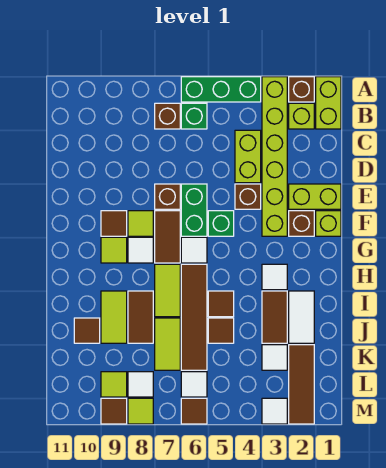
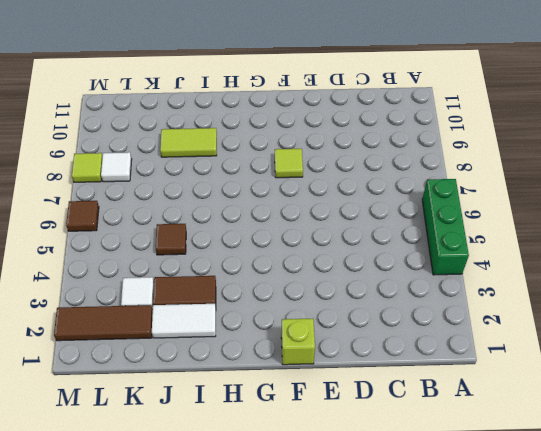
none -> lime 1x2 brick [316,77,341,129]
none -> brown 1x1 brick [289,77,314,102]
none -> lime 1x6 brick [262,77,287,236]
none -> lime 1x1 brick [289,103,314,129]

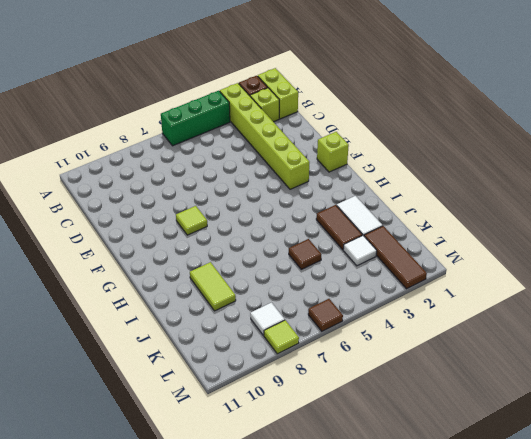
none -> green 1x1 brick [181,103,207,129]
none -> brown 1x1 brick [155,103,180,129]
none -> lime 1x2 brick [235,130,261,183]
none -> lime 1x2 brick [289,184,341,209]

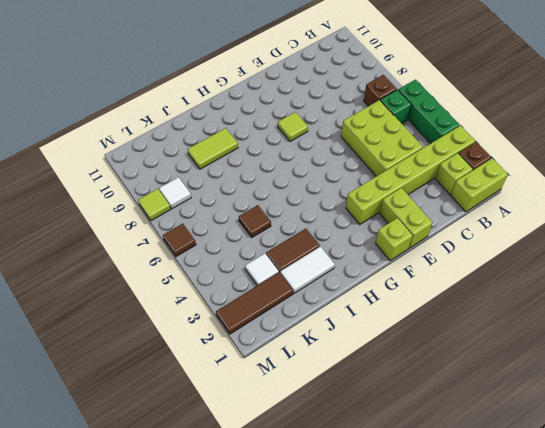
lime 2x3 brick [341,100,423,176] -> lime 1x2 brick [235,130,261,183]
none -> brown 1x1 brick [235,184,261,209]
none -> green 1x2 brick [181,184,207,236]
none -> brown 1x1 brick [155,184,180,209]
none -> brown 1x1 brick [289,211,314,236]

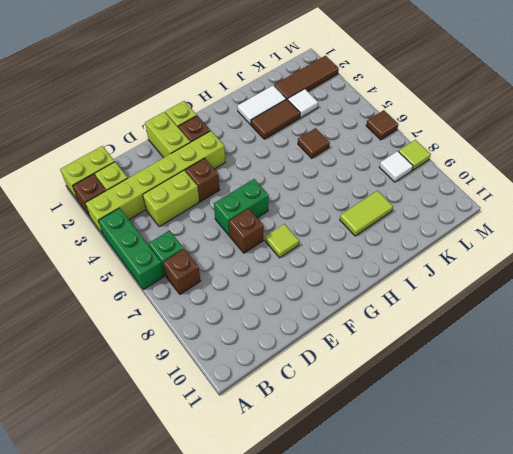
none -> green 1x1 brick [208,211,234,236]
none -> brown 1x2 tile [155,211,180,263]
none -> brown 1x1 tile [101,211,127,236]
none -> white 1x1 tile [181,237,207,263]

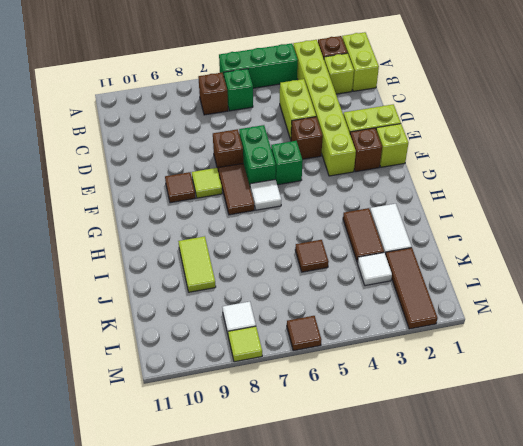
none -> white 1x1 tile [128,237,153,263]
none -> lime 1x1 tile [101,237,127,263]
none -> white 1x1 tile [262,264,287,290]
none -> brown 1x4 tile [181,264,207,370]

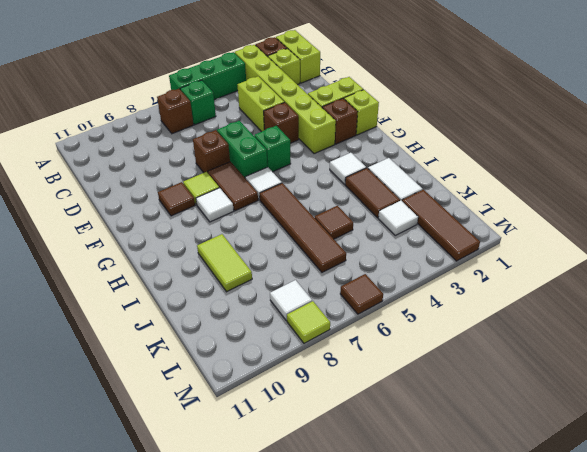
none -> lime 1x1 tile [101,237,127,263]
none -> lime 1x2 tile [155,264,180,317]
none -> brown 1x1 tile [208,291,234,317]
none -> brown 1x2 tile [128,291,153,343]

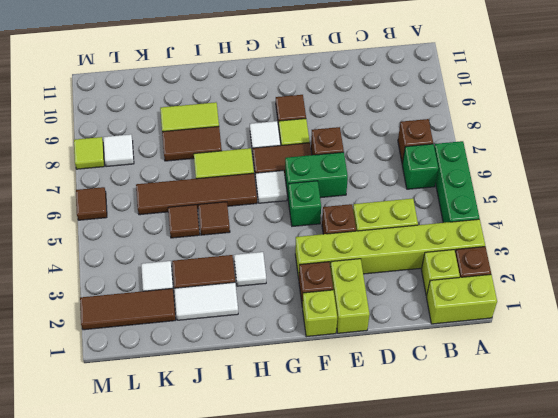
none -> lime 1x1 tile [101,237,127,263]
none -> lime 1x2 tile [155,318,180,370]
none -> brown 1x1 tile [74,318,100,343]
none -> white 1x1 tile [181,372,207,397]

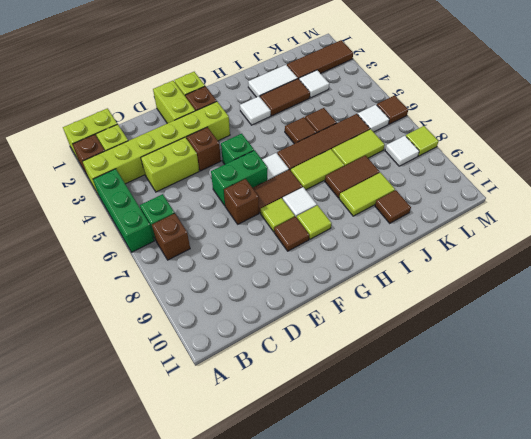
none -> lime 1x1 tile [101,372,127,397]
none -> white 1x1 tile [262,398,287,424]
none -> brown 1x1 tile [101,398,127,424]

